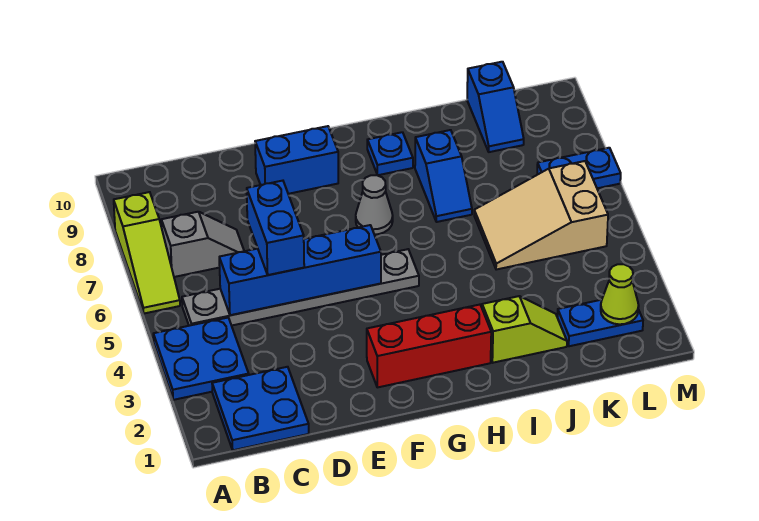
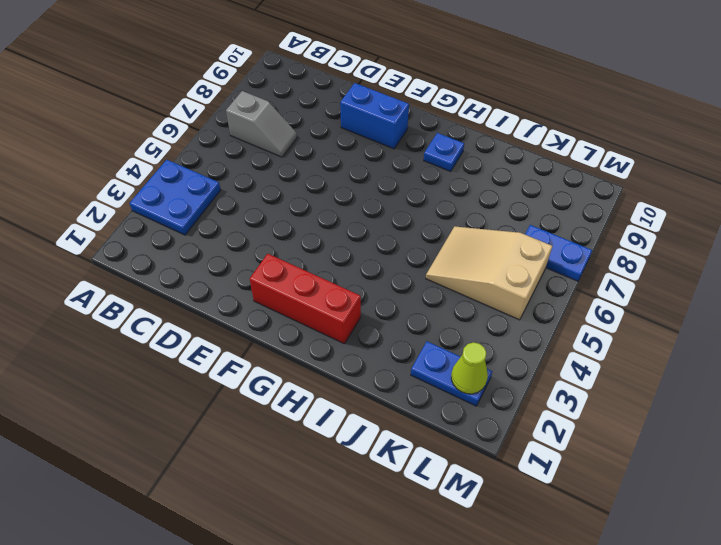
none -> lime 1x3 slope [114,192,180,313]
none -> blue 2x2 plate [212,367,309,450]
none -> grey 1x6 plate [182,249,419,326]

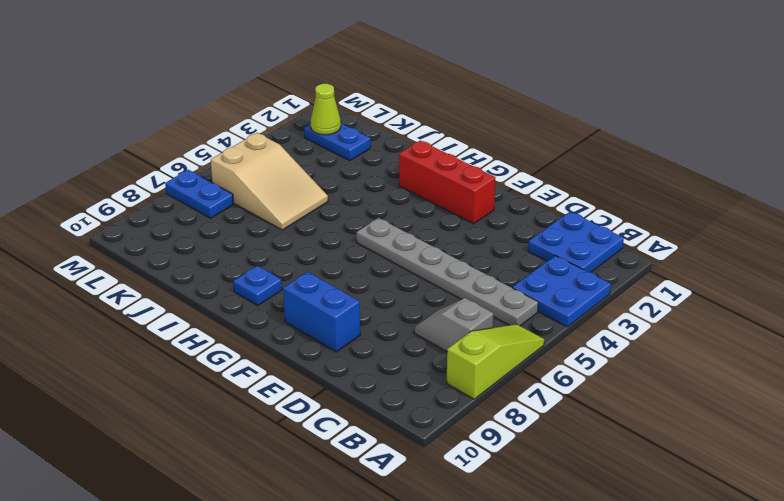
none -> grey 1x1 cone [356,175,393,235]
none -> lime 1x2 slope [482,296,567,363]
none -> blue 1x2 slope [415,130,472,222]

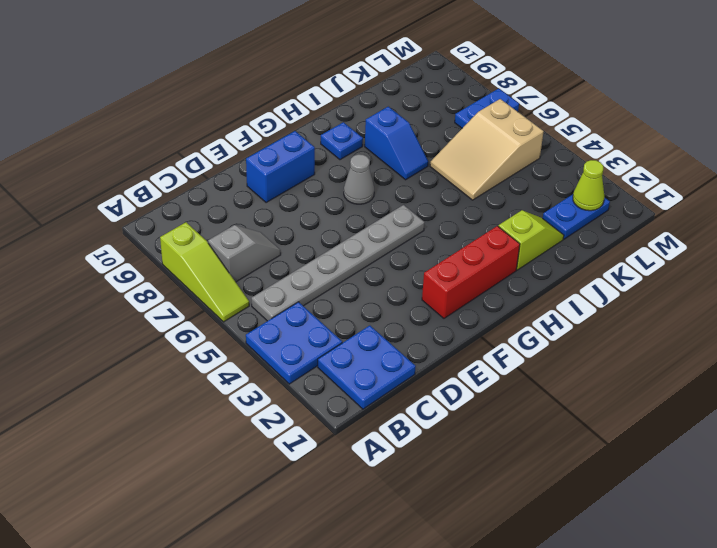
none -> blue 1x2 slope [467,62,524,152]
none -> blue 1x4 brick [219,225,381,315]
none -> blue 1x2 brick [247,181,304,275]

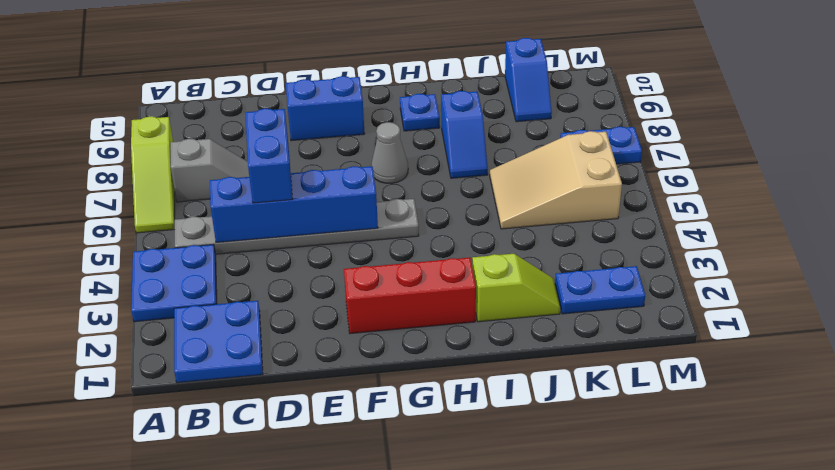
none -> lime 1x1 cone [601,264,639,324]

